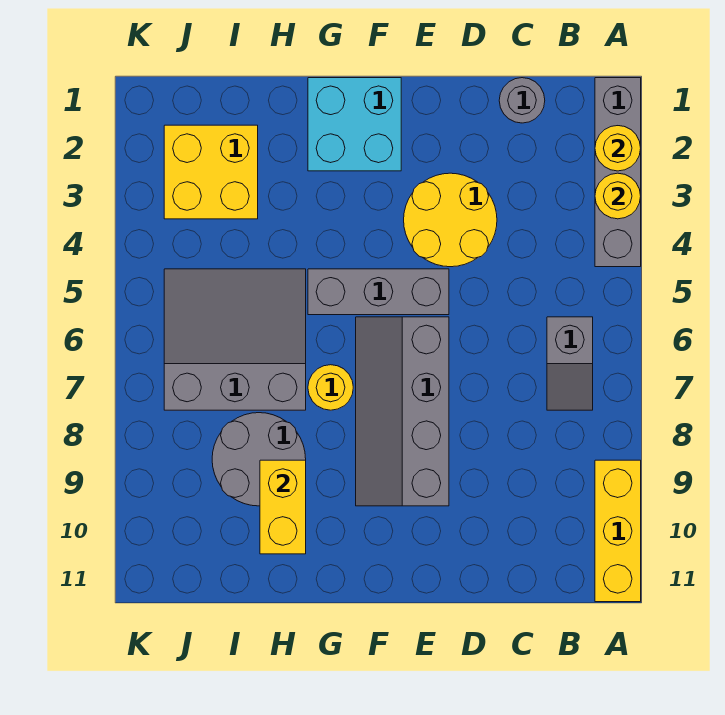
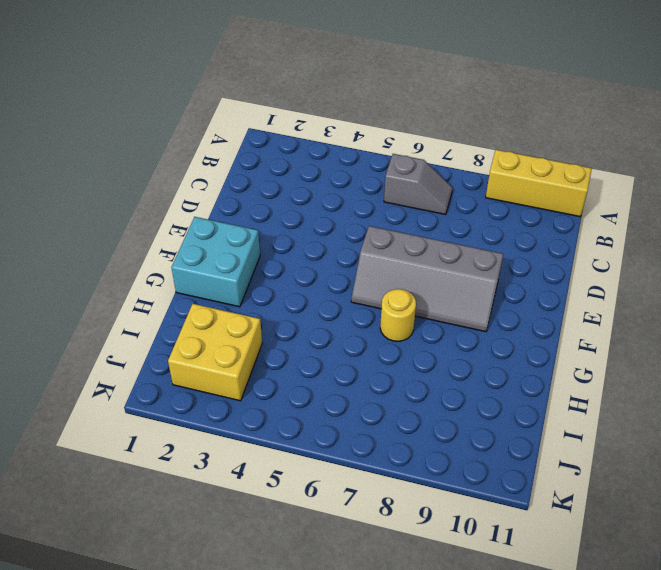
none -> grey 1x4 brick [595,78,641,267]
none -> grey 1x1 round brick [499,78,545,123]
none -> yellow 2x2 round brick [404,173,497,267]

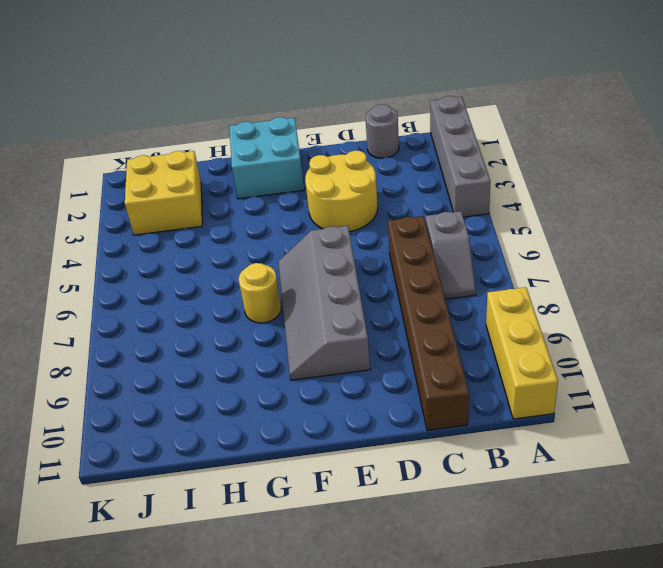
brown 1x6 brick [388,216,469,430] -> none
none -> grey 1x3 brick [308,269,449,315]
none -> grey 3x3 slope [164,269,306,410]
none -> grey 2x2 round brick [212,413,306,506]

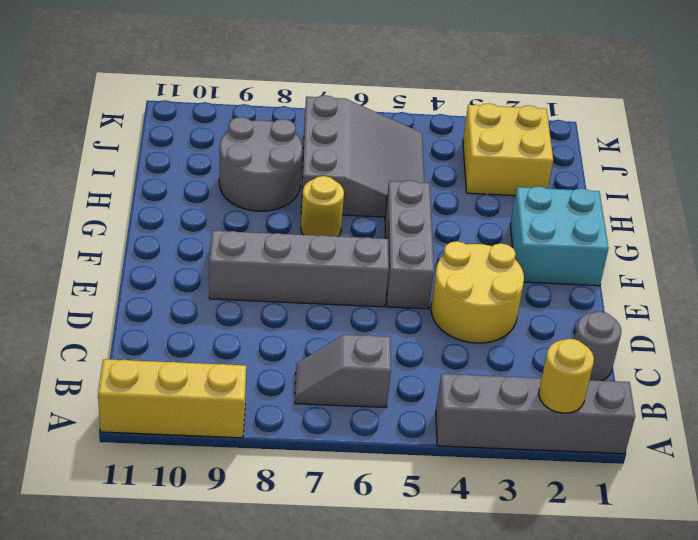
none -> yellow 1x1 round brick [595,173,641,219]
none -> yellow 1x2 brick [260,460,306,554]

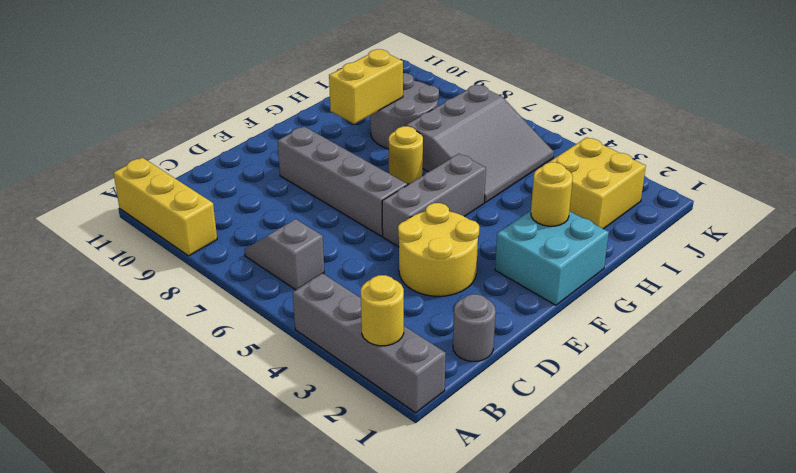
yellow 1x1 round brick [531,162,573,226] -> yellow 1x1 round brick moved to [595,173,641,219]
yellow 1x2 brick [329,49,403,124] -> yellow 1x2 brick turned to [260,460,306,554]

